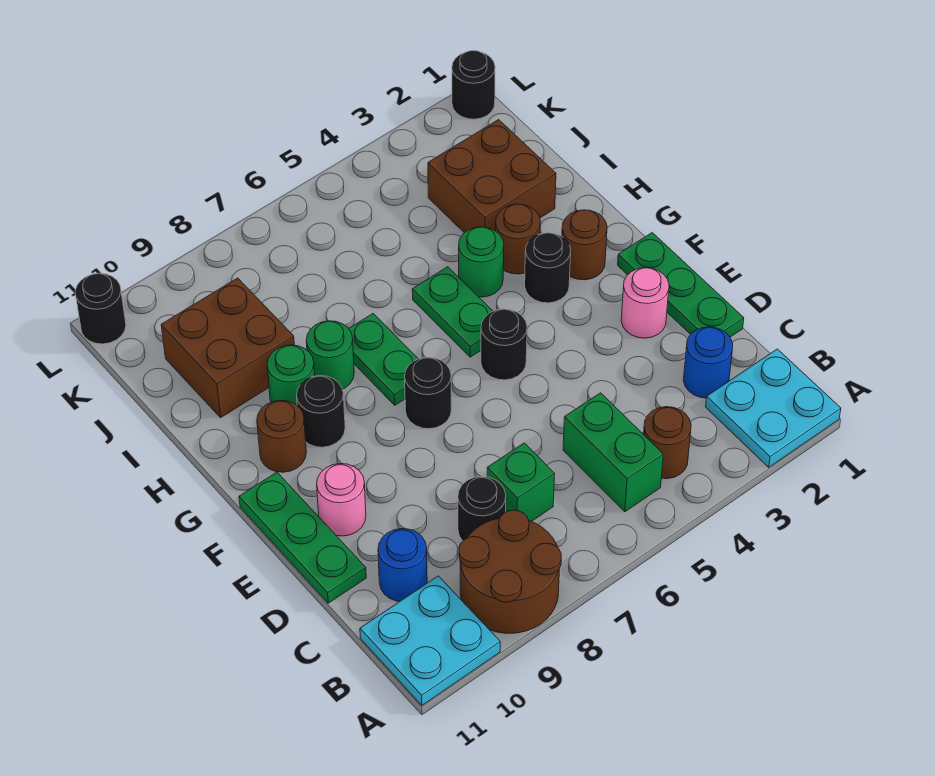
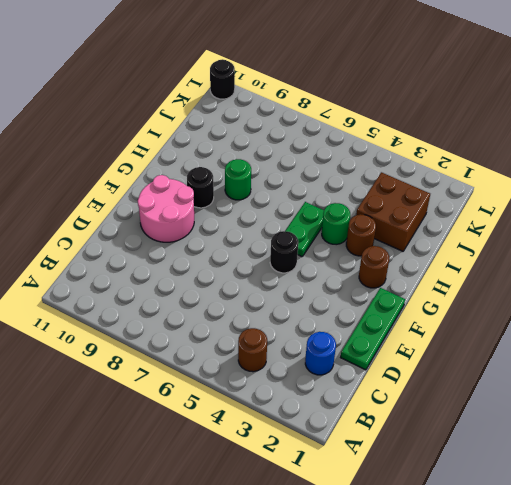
pink 2x2 round brick [138,175,194,242] -> pink 1x1 round brick [317,464,366,536]
none -> cyan 2x2 plate [706,349,841,467]
none -> brown 2x2 round brick [459,510,561,633]
none -> cyan 2x2 plate [360,576,500,705]

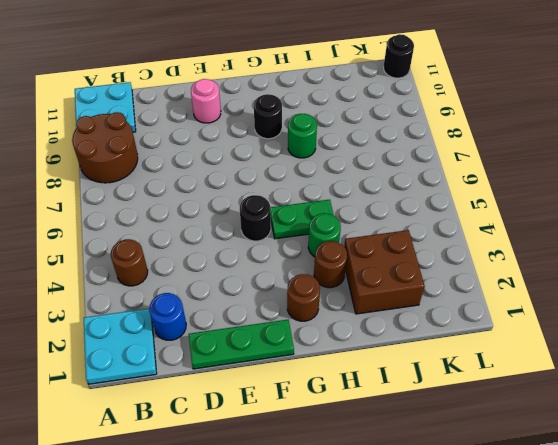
none -> green 1x2 brick [563,393,663,512]
none -> green 1x1 brick [487,443,555,521]
none -> black 1x1 round brick [458,476,506,541]

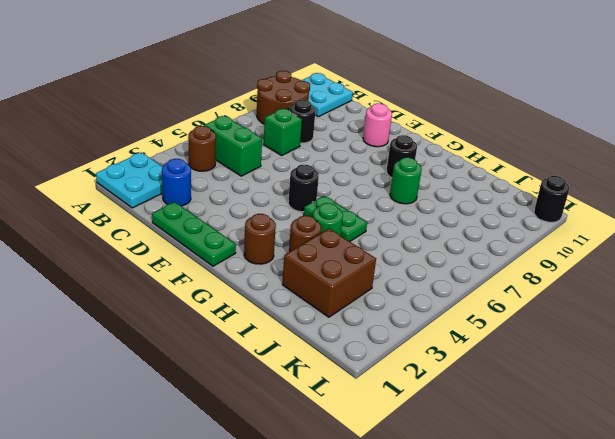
none -> blue 1x1 round brick [378,529,427,601]
none -> green 1x3 plate [239,472,366,603]
none -> pink 1x1 round brick [621,268,669,338]

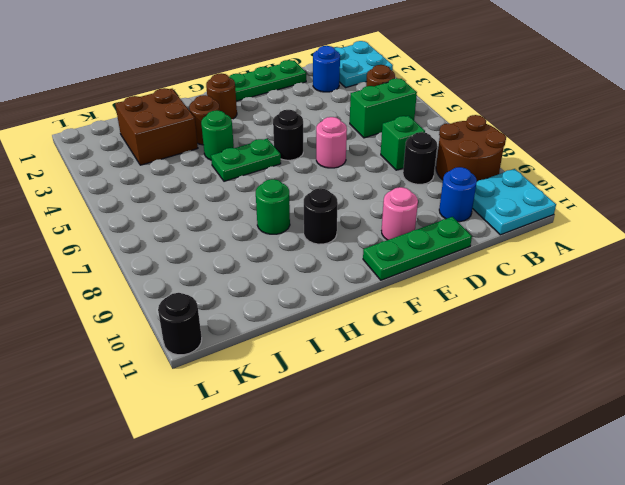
pink 1x1 round brick [316,117,347,168] -> pink 1x1 round brick moved to [621,268,669,338]
none -> black 1x1 round brick [405,357,451,429]
none -> black 1x1 round brick [525,233,571,303]
none -> green 1x2 plate [349,314,418,405]

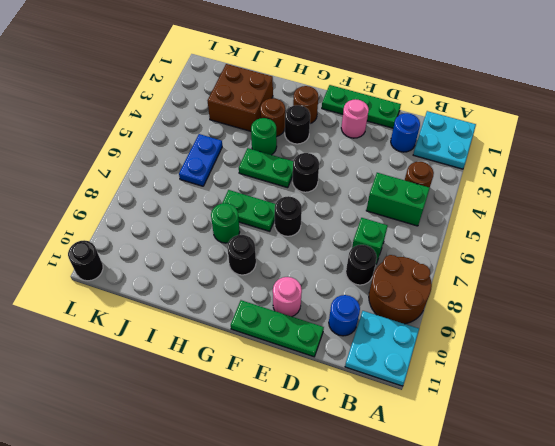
blue 1x2 plate [179,134,222,186] -> none
none -> brown 1x1 round brick [257,400,306,472]
none -> green 1x1 round brick [267,345,315,405]
none -> brown 2x2 brick [161,278,294,418]

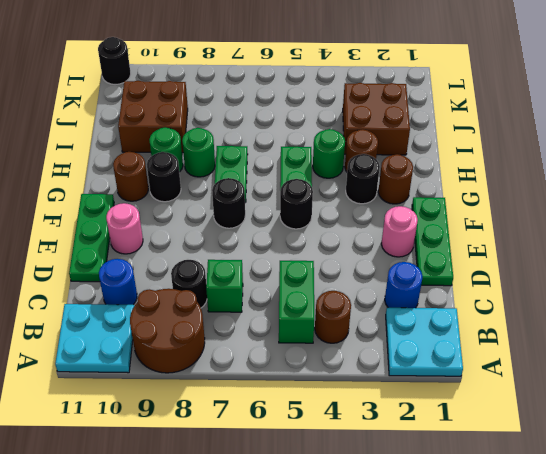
none -> black 1x1 round brick [452,51,495,119]

